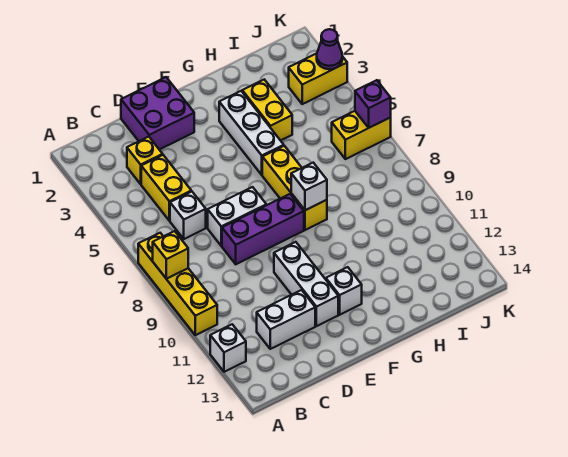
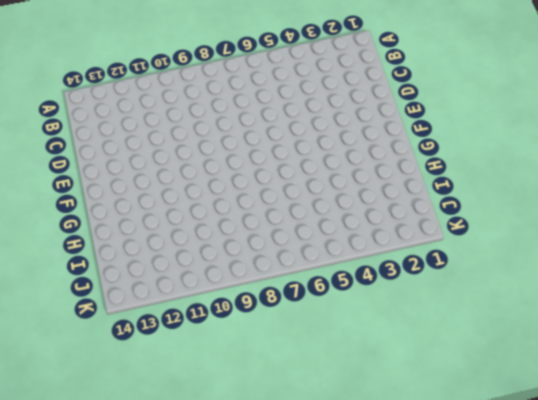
none -> yellow 1x4 brick [138,233,217,335]
none -> white 1x1 brick [210,324,246,372]
none -> yellow 1x1 brick [127,137,163,184]

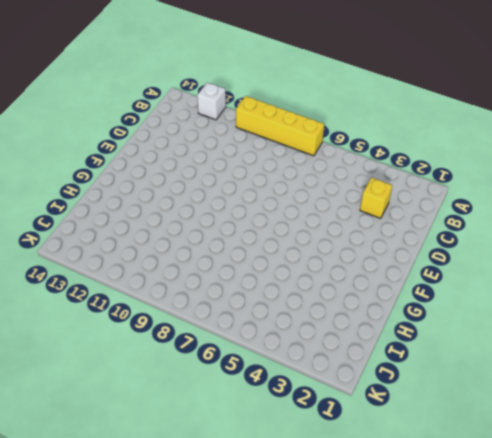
none -> yellow 1x2 brick [141,155,191,221]
none -> white 1x1 brick [170,191,206,239]
none -> white 1x2 brick [257,290,315,349]

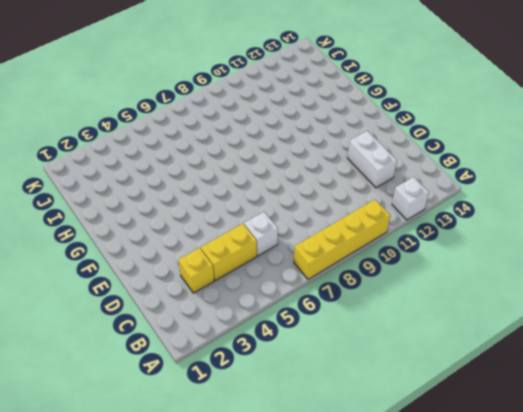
none -> purple 2x2 brick [121,77,194,150]
none -> white 1x2 brick [208,187,266,246]
none -> purple 1x3 brick [222,194,304,264]

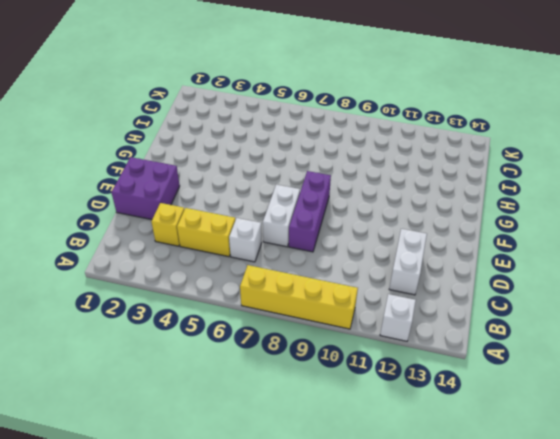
none -> white 1x3 brick [274,242,338,326]
none -> white 1x1 brick [326,267,362,315]
none -> white 1x3 brick [219,91,284,175]

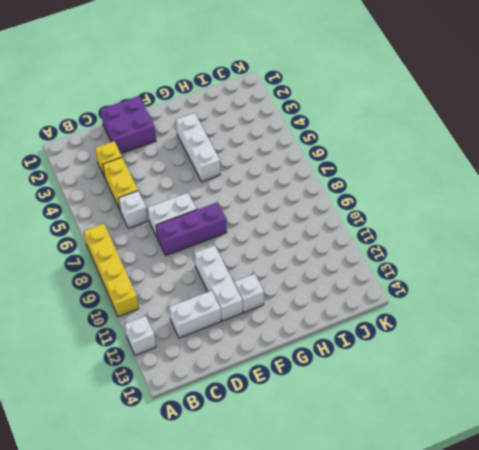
none -> yellow 1x3 brick [262,146,327,230]
none -> yellow 1x2 brick [242,80,292,141]
none -> yellow 1x2 brick [289,53,347,104]

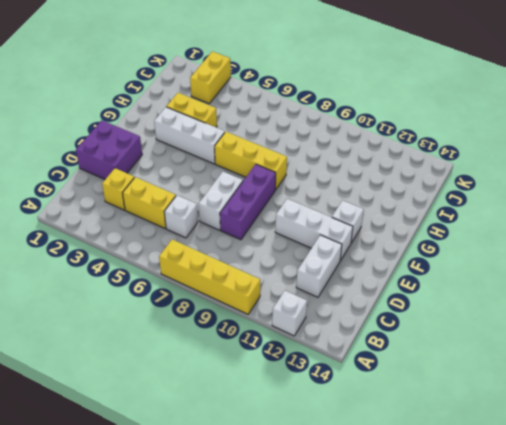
none -> yellow 1x2 brick [332,111,391,159]
none -> yellow 1x1 brick [153,231,188,279]
none -> white 1x1 brick [291,163,327,210]

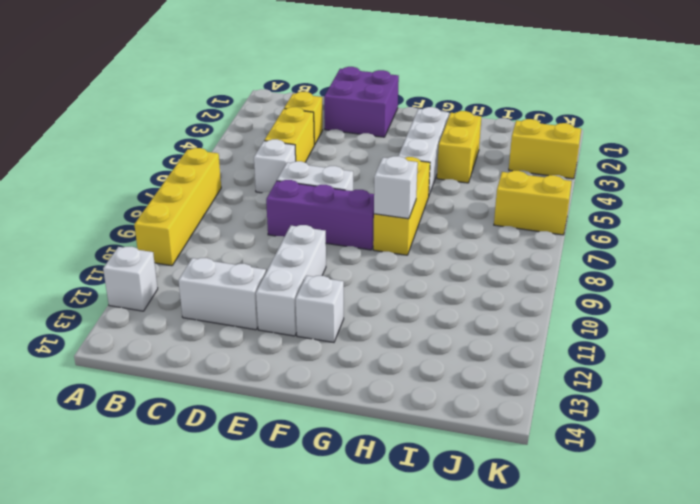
none -> yellow 1x1 brick [153,231,188,279]
none -> purple 1x1 cone [317,29,342,69]
none -> purple 1x1 brick [355,80,391,128]

